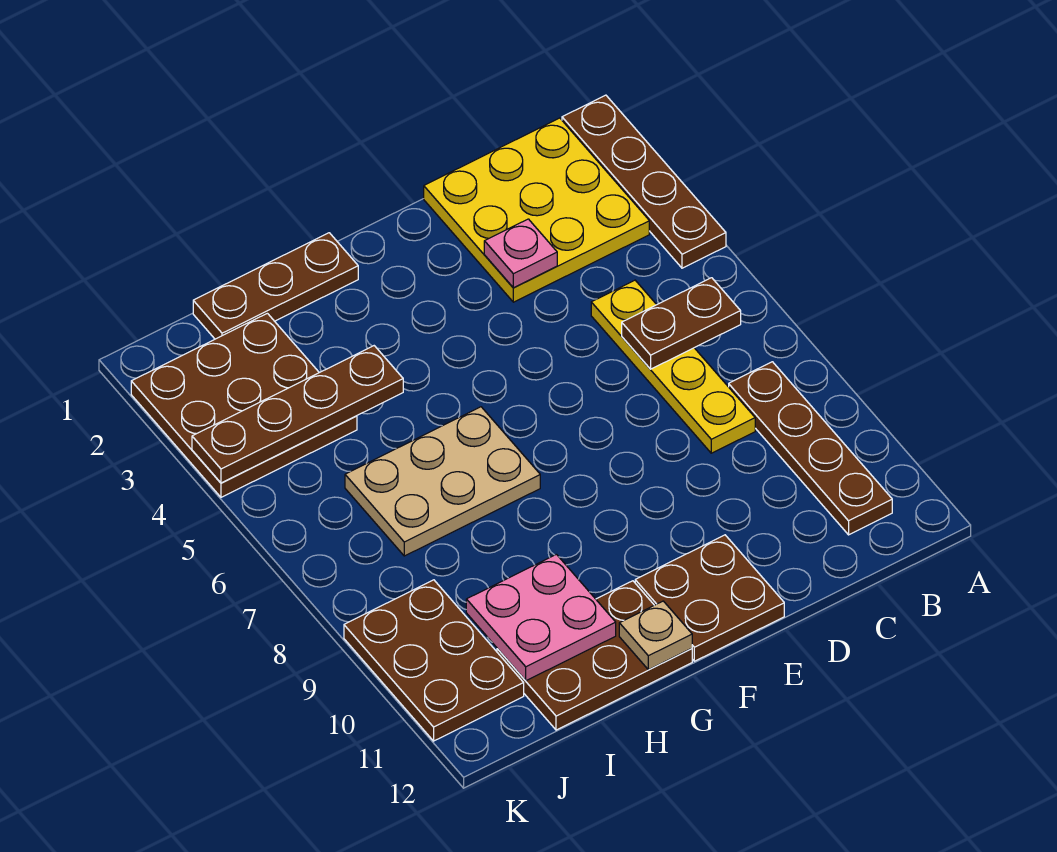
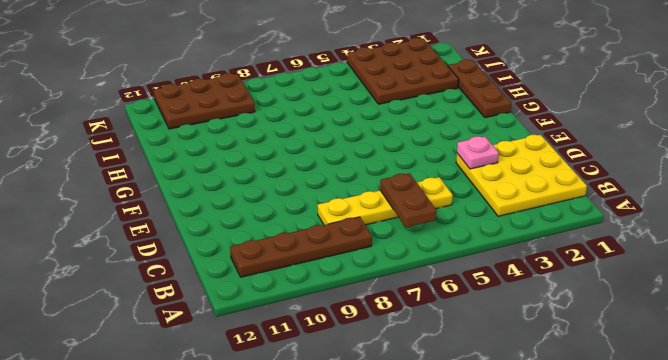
none -> brown 1x4 plate [562,95,726,268]
none -> brown 2x2 plate [635,535,784,661]
none -> tan 2x3 plate [345,407,540,556]

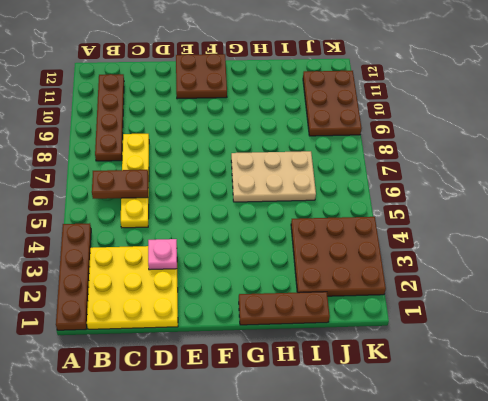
none -> brown 2x3 plate [497,581,692,730]
none -> tan 1x1 plate [619,601,692,670]
none -> brown 1x4 plate [192,346,403,483]

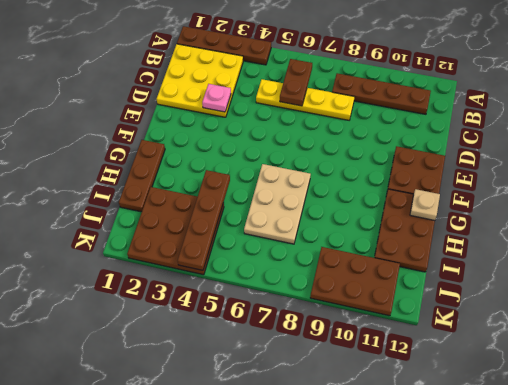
none -> pink 2x2 plate [466,554,616,681]

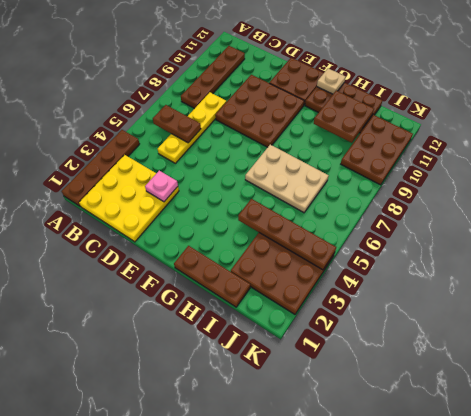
brown 3x3 plate [215,75,304,147] -> none
brown 2x2 plate [314,91,374,143] -> pink 2x2 plate [466,554,616,681]

